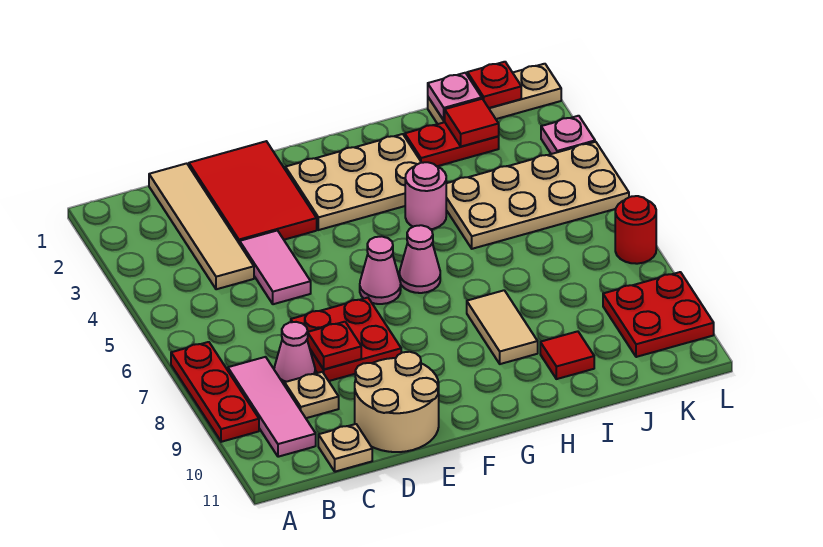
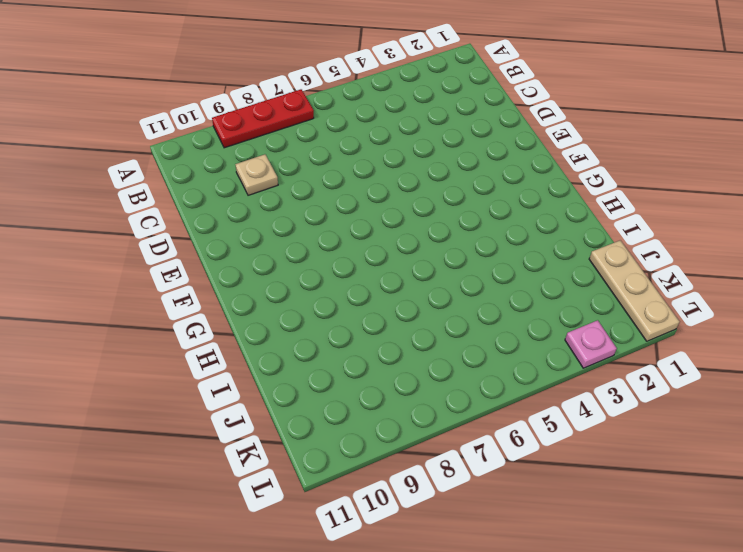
none -> pink 1x3 tile [228,357,316,457]
none -> tan 1x4 tile [149,163,254,289]
none -> pink 1x1 cone [274,322,315,385]

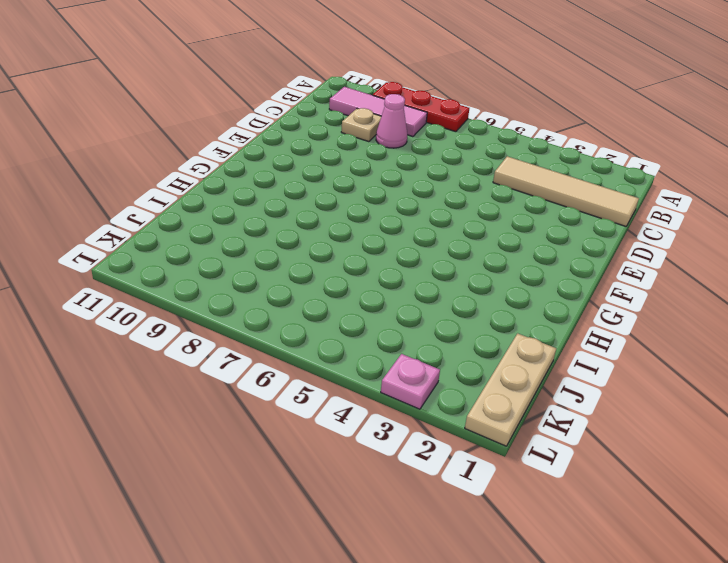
none -> tan 1x1 plate [318,424,372,472]
none -> red 2x3 tile [189,141,317,244]
none -> pink 1x2 tile [240,230,311,304]

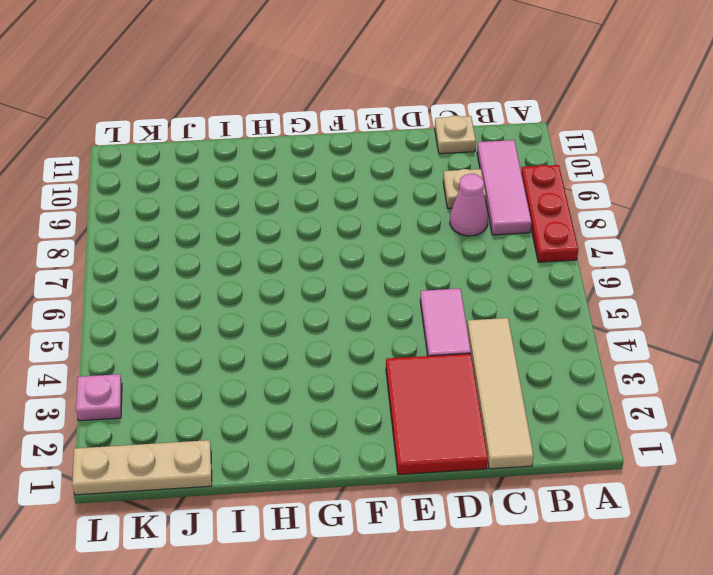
none -> red 2x2 plate [291,298,401,381]
none -> tan 2x2 round brick [355,352,439,452]
none -> tan 2x3 plate [285,134,421,230]

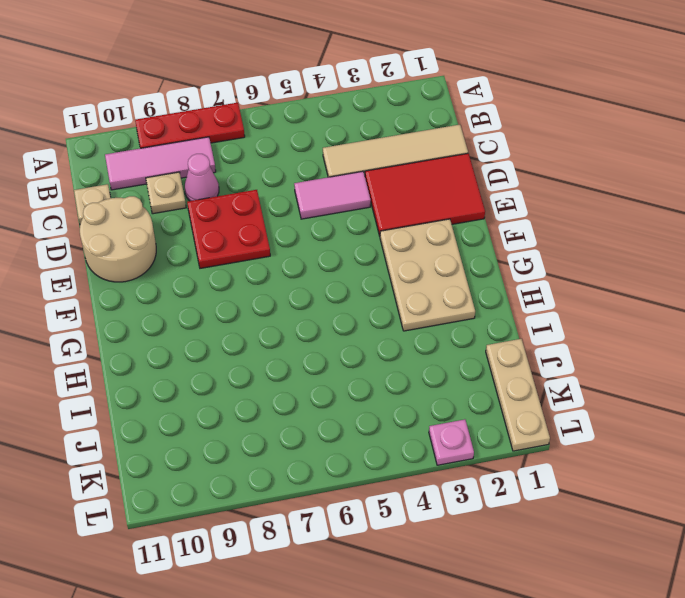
none -> pink 1x1 cone [360,236,401,304]
none -> pink 1x1 cone [399,225,440,293]
none -> pink 1x1 round brick [405,162,446,229]

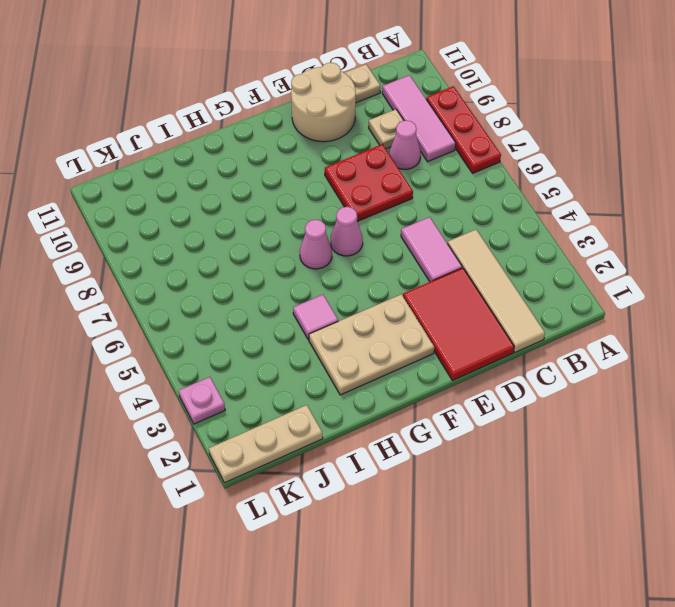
pink 1x1 tile [293,295,338,340] -> pink 1x1 round brick [405,162,446,229]
none -> tan 1x2 tile [467,290,538,364]
none -> red 1x2 plate [405,122,499,166]
none -> tan 2x4 plate [446,142,629,249]

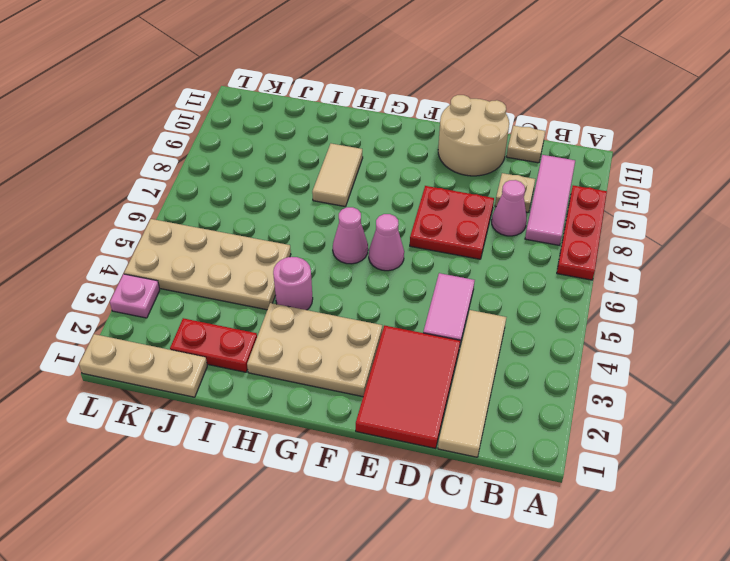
none -> red 1x1 tile [540,331,594,379]
none -> red 2x2 plate [603,272,714,357]
none -> red 1x1 round brick [615,196,656,264]

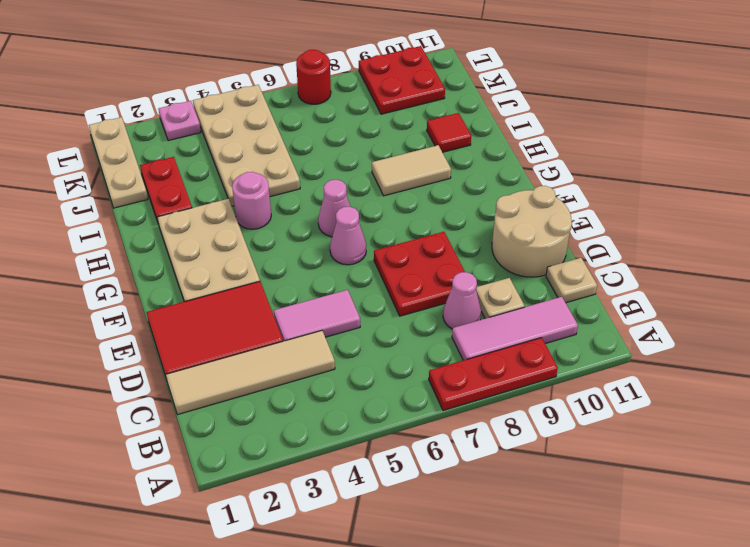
none -> red 1x1 plate [307,322,361,369]
none -> pink 1x1 plate [428,73,482,120]
none -> red 1x1 tile [444,99,499,146]

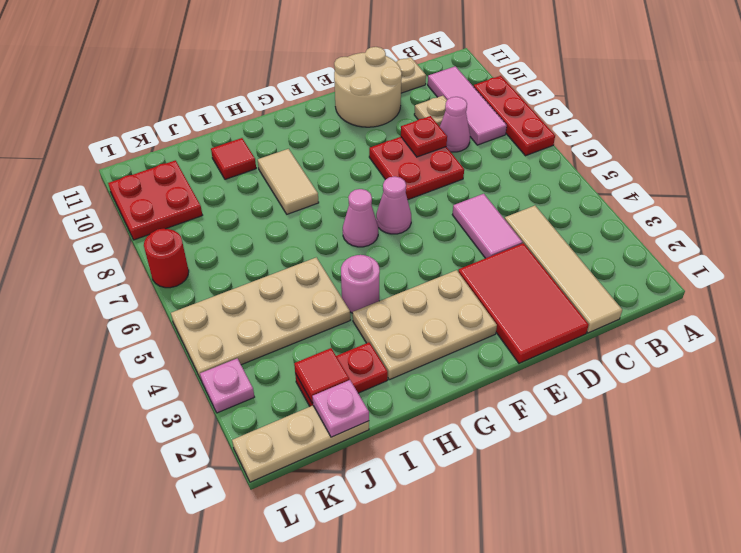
none -> red 1x1 plate [467,62,521,108]

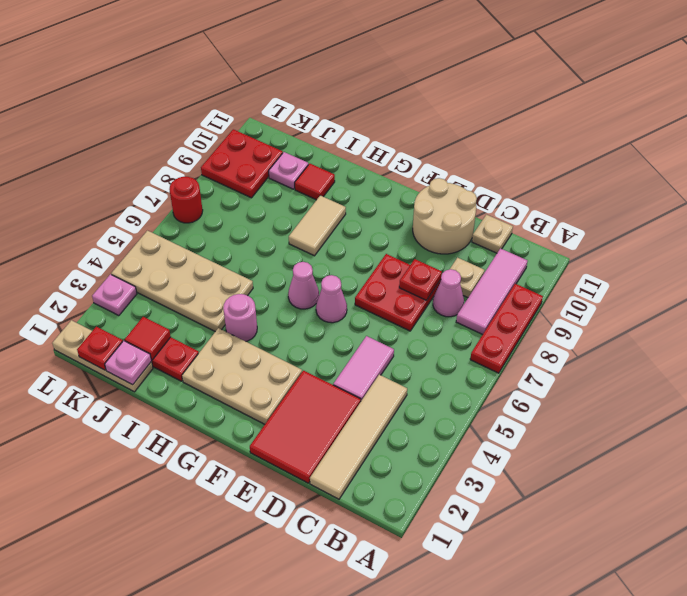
pink 1x1 plate [269,152,308,189] -> none

